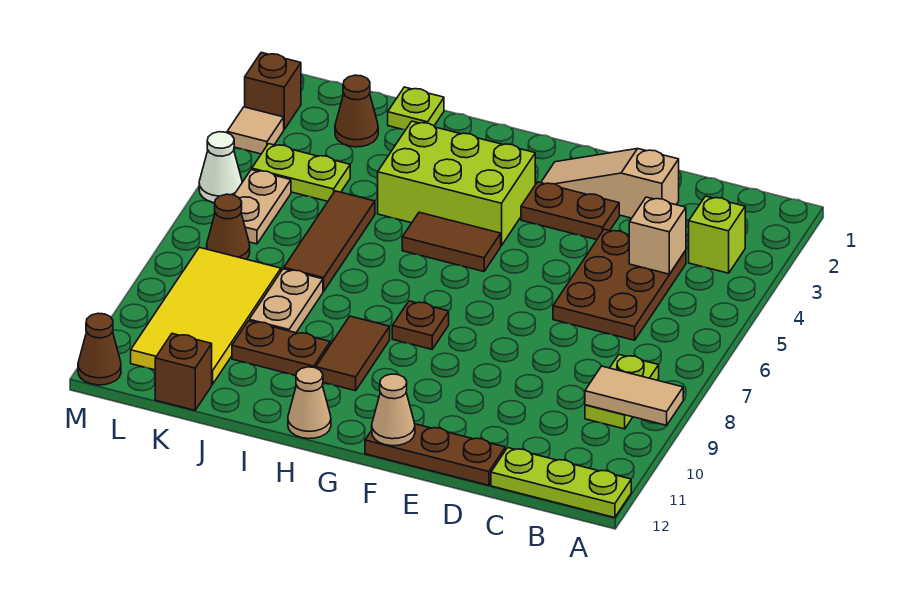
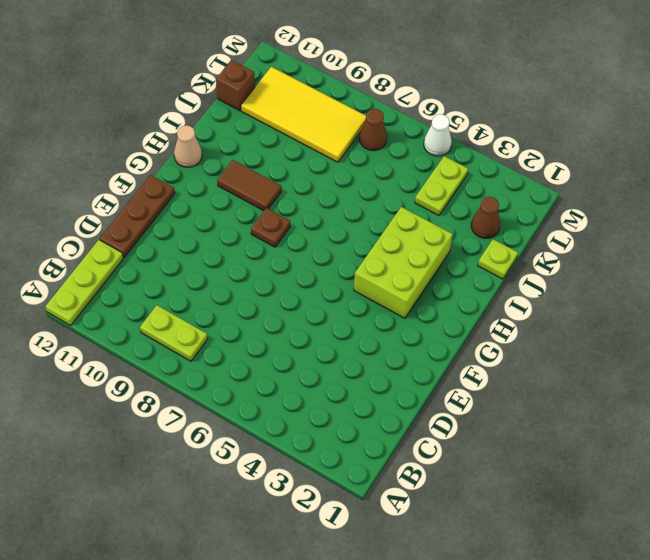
none -> lime 1x1 brick [689,196,745,273]
none -> brown 2x3 plate [553,229,686,340]
none -> tan 1x3 slope [541,149,679,218]

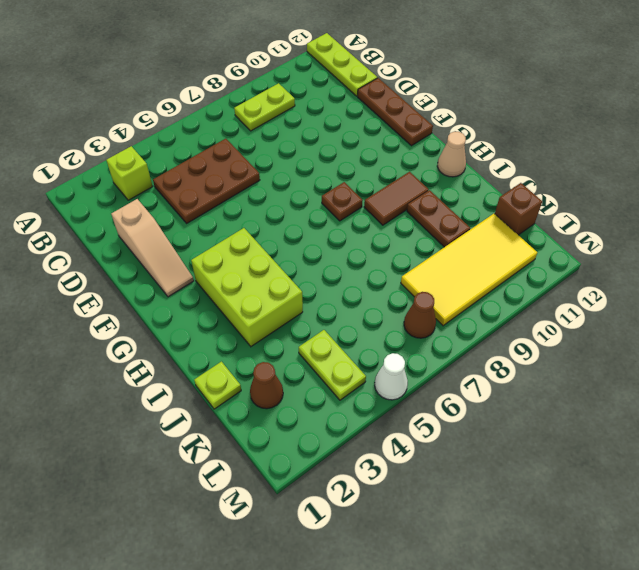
none -> brown 1x2 plate [521,182,619,240]
none -> brown 1x2 tile [402,212,501,272]
none -> brown 1x3 tile [284,191,375,291]

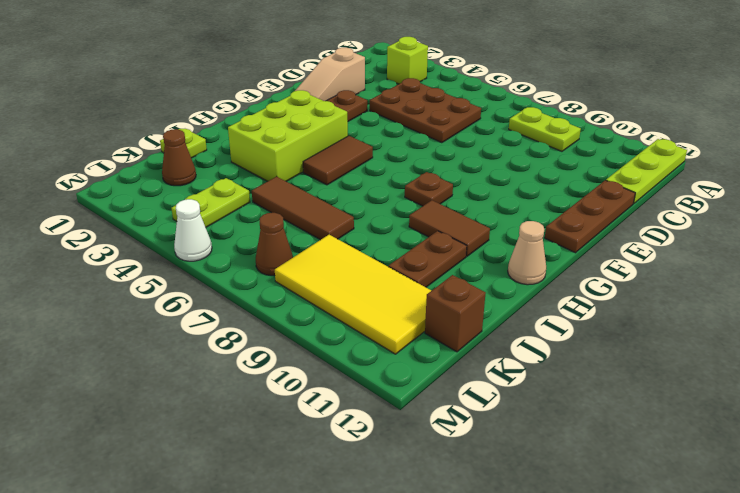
none -> tan 1x2 plate [249,269,323,333]
none -> tan 1x2 plate [234,170,291,244]
none -> brown 1x1 brick [245,52,301,129]

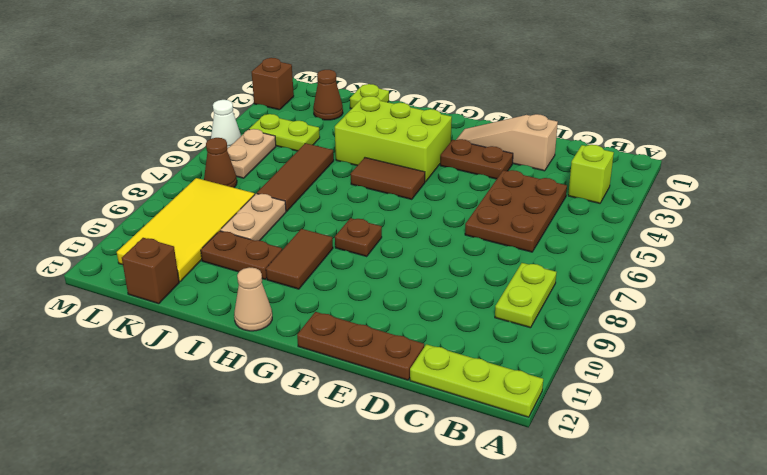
none -> tan 1x1 tile [227,107,284,154]
none -> brown 1x1 cone [78,313,121,385]
none -> tan 1x2 tile [585,366,683,425]

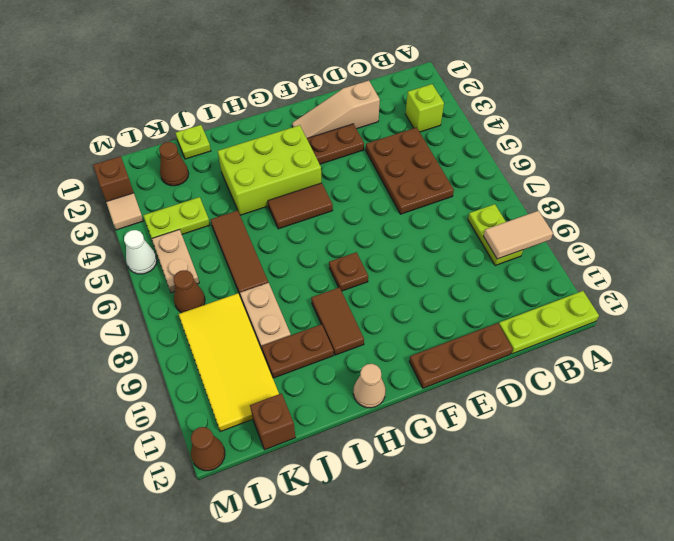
none -> tan 1x1 brick [629,197,686,274]
none -> tan 1x1 cone [372,374,415,446]

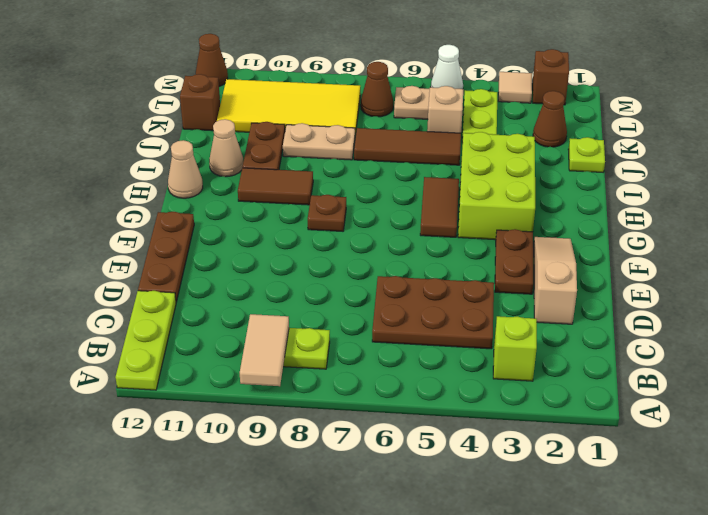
tan 1x1 cone [209,119,243,177] -> tan 1x1 cone moved to [372,374,415,446]
tan 1x1 brick [427,86,463,133] -> tan 1x1 brick moved to [629,197,686,274]

